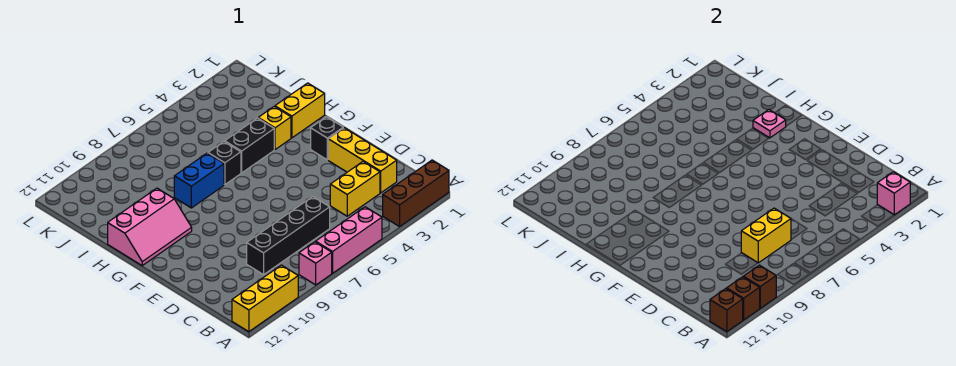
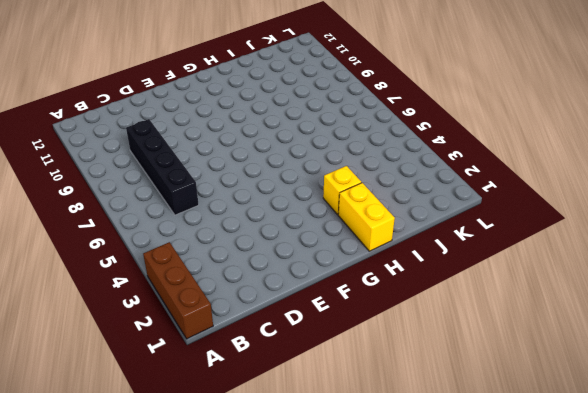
none -> pink 1x3 brick [316,207,382,273]
none -> pink 1x1 brick [299,242,332,285]
none -> yellow 1x3 brick [232,265,298,332]

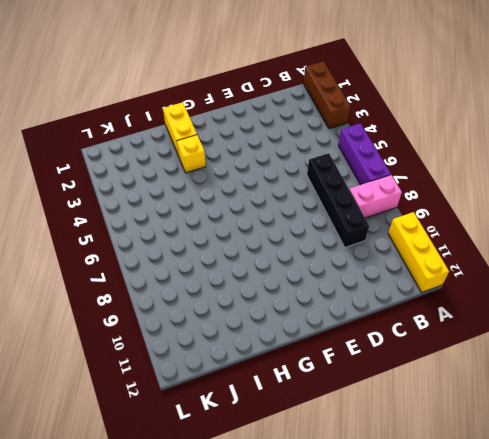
purple 1x3 brick [338,123,391,185] -> pink 1x3 brick [316,207,382,273]
pink 1x2 brick [350,175,402,218] -> pink 1x1 brick [299,242,332,285]
none -> yellow 1x3 brick [328,128,397,193]
none -> yellow 1x2 brick [330,162,380,216]
none -> black 1x1 brick [311,117,343,160]

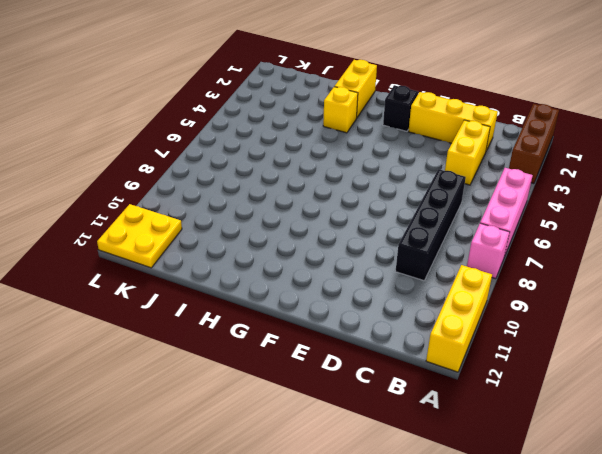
yellow 2x2 plate [97,204,182,268] -> none
none -> pink 2x3 slope [108,188,192,266]
none -> black 1x2 brick [225,118,274,173]
none -> black 1x1 brick [208,142,241,185]

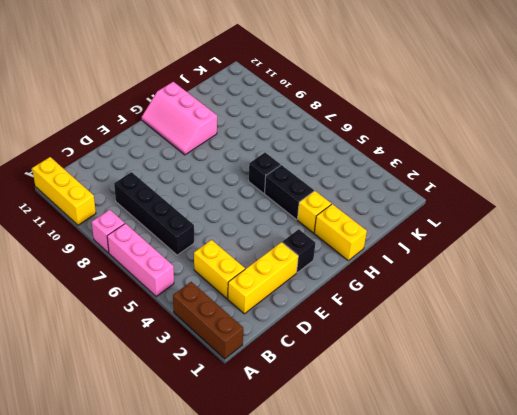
none -> blue 1x2 brick [174,153,224,208]
none -> pink 1x1 brick [877,172,910,215]
none -> brown 1x1 brick [743,265,776,308]

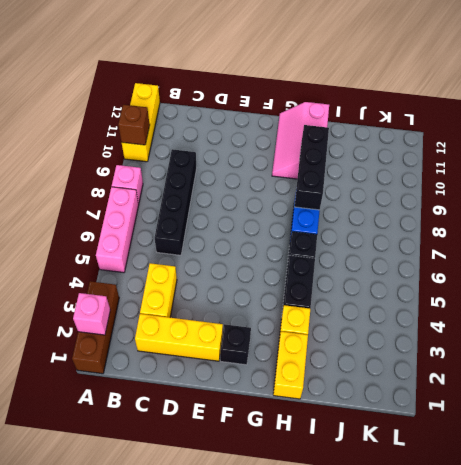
black 1x3 brick [294,125,329,210] -> none
none -> brown 1x1 brick [727,277,760,320]
none -> brown 1x1 brick [710,289,743,332]
none -> yellow 1x2 brick [741,208,791,263]

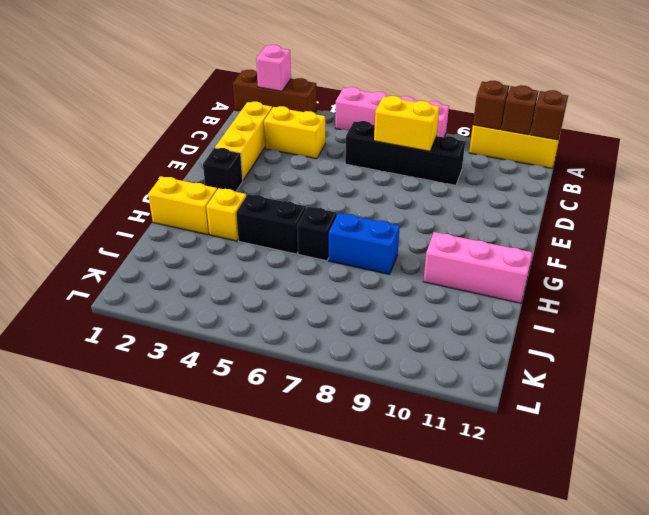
none -> pink 1x1 plate [753,110,786,138]

